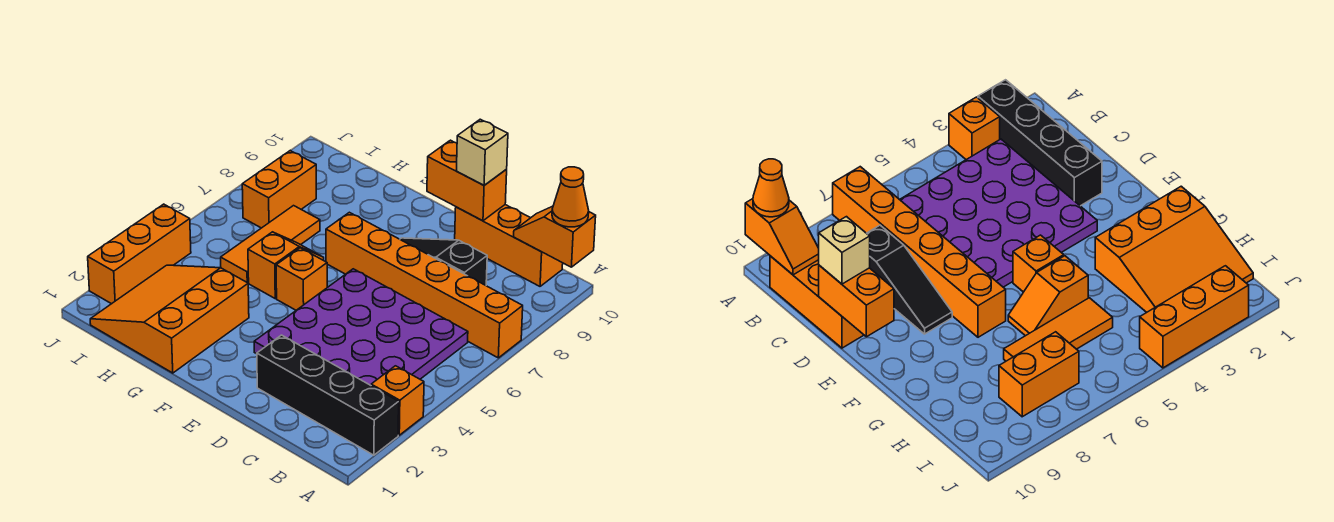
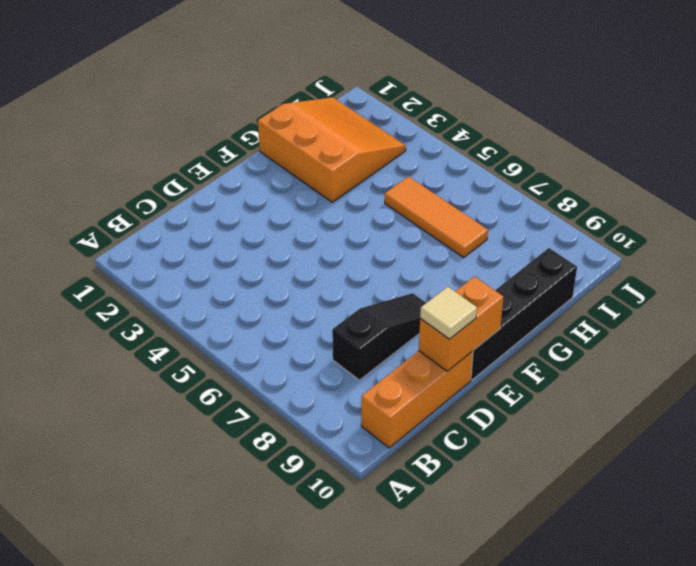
tan 1x1 tile [420,287,477,339] -> tan 1x1 brick [456,119,508,185]
black 1x4 brick [471,248,577,380] -> black 1x4 brick moved to [257,335,399,455]
none -> orange 1x1 brick [371,366,424,435]
none -> orange 1x6 brick [326,212,523,358]
none -> purple 4x4 plate [254,269,468,385]

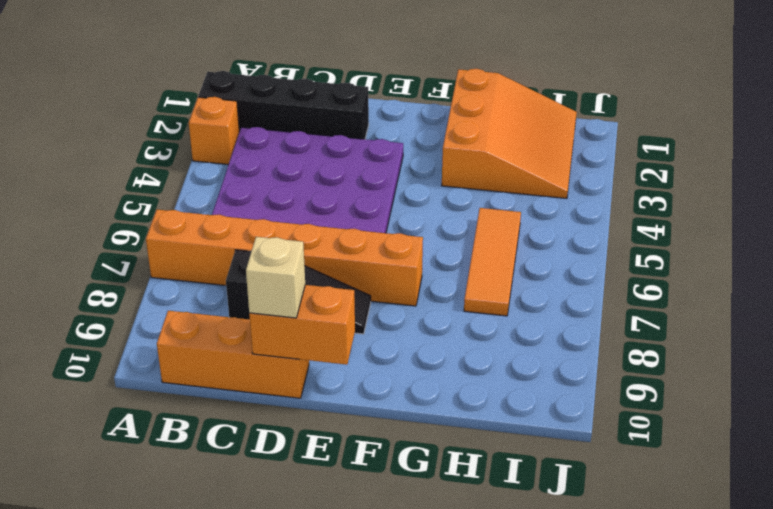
none -> orange 1x1 brick [276,248,327,310]
none -> orange 1x2 slope [248,232,324,298]
none -> orange 1x2 brick [242,151,316,228]

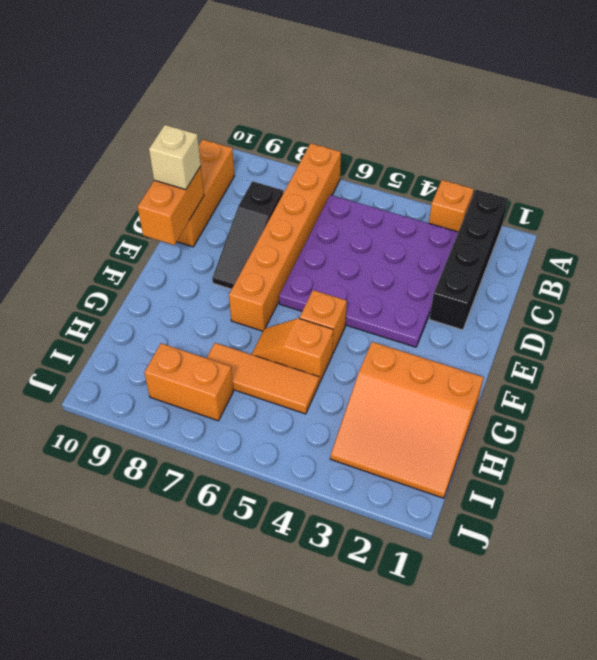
none -> orange 1x3 brick [88,204,191,304]
none -> orange 1x2 slope [514,206,596,267]
none -> orange 1x1 cone [552,167,589,227]

